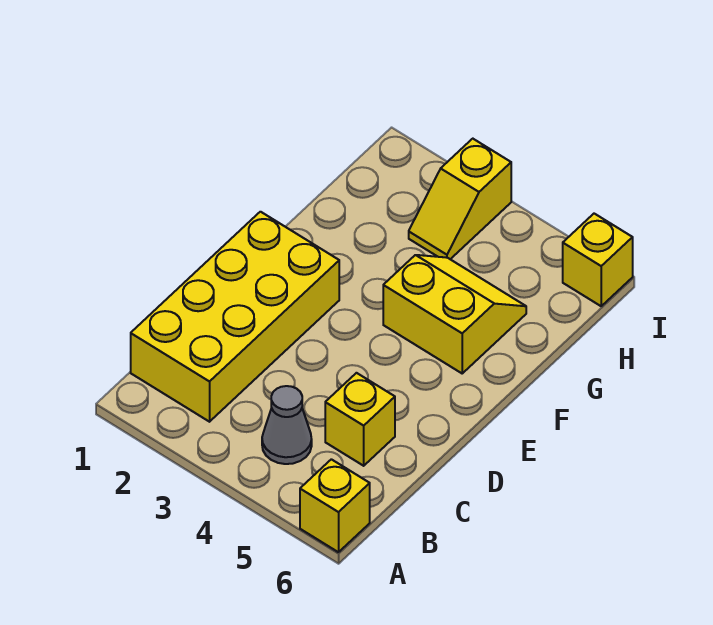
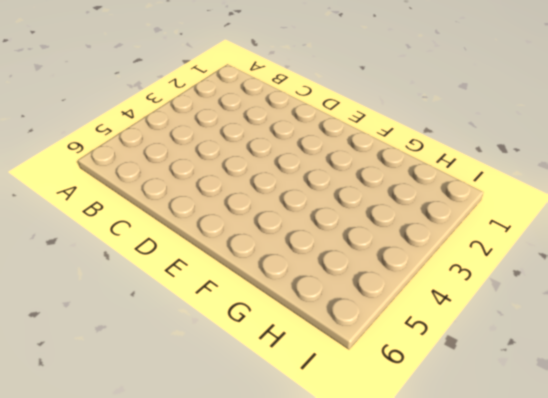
none -> yellow 1x1 brick [300,459,370,552]
none -> yellow 2x4 brick [131,212,339,422]

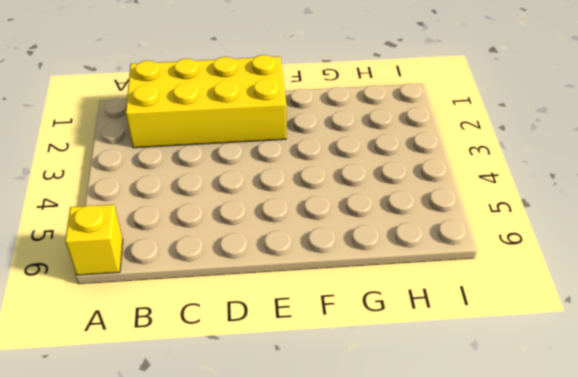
none -> grey 1x1 cone [262,386,312,464]
none -> yellow 1x1 brick [325,373,395,466]

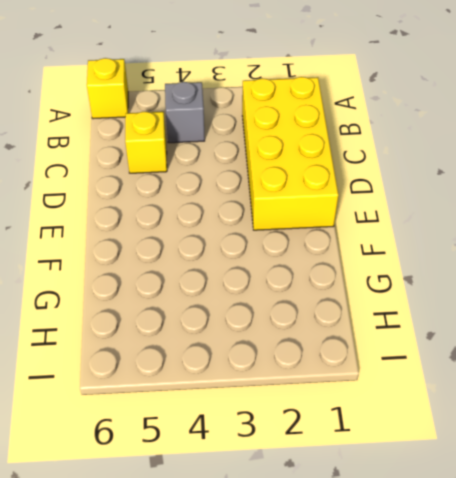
grey 1x1 brick [165,82,205,143] -> grey 1x1 cone [262,386,312,464]
none -> yellow 2x2 slope [383,255,526,373]
none -> yellow 1x2 slope [409,139,511,259]

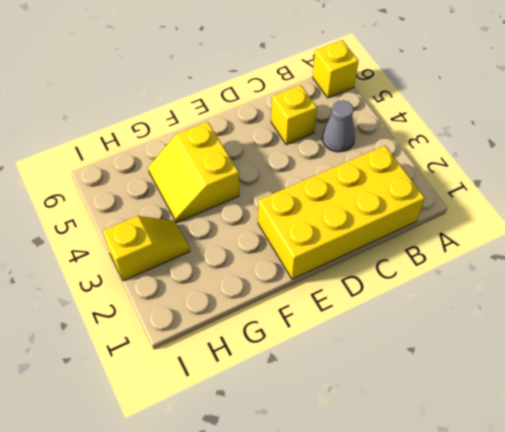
none -> yellow 1x1 brick [563,214,633,306]

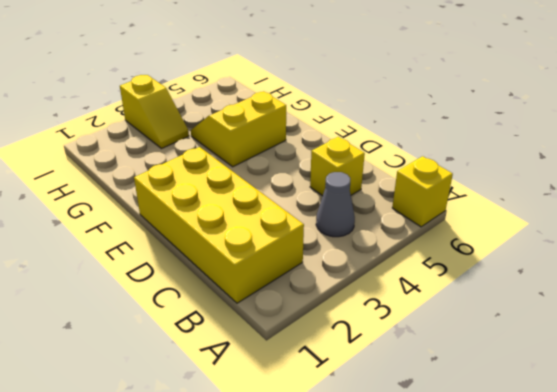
none -> yellow 1x1 brick [563,214,633,306]

